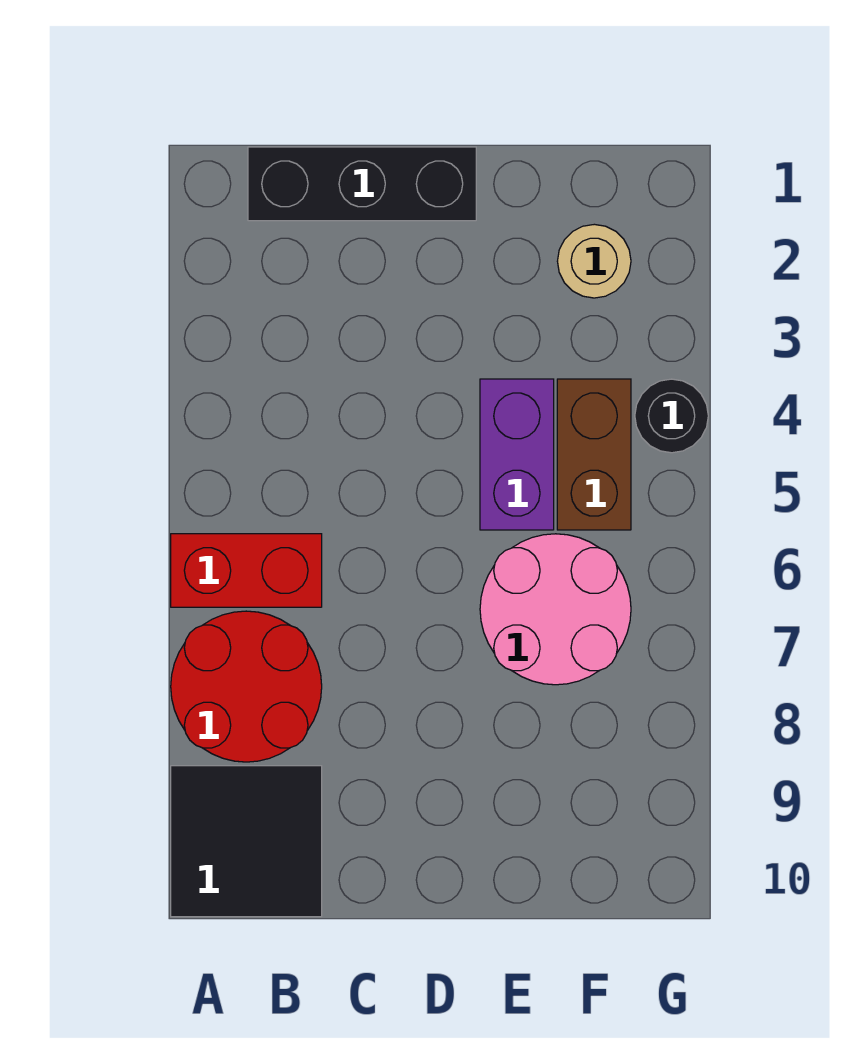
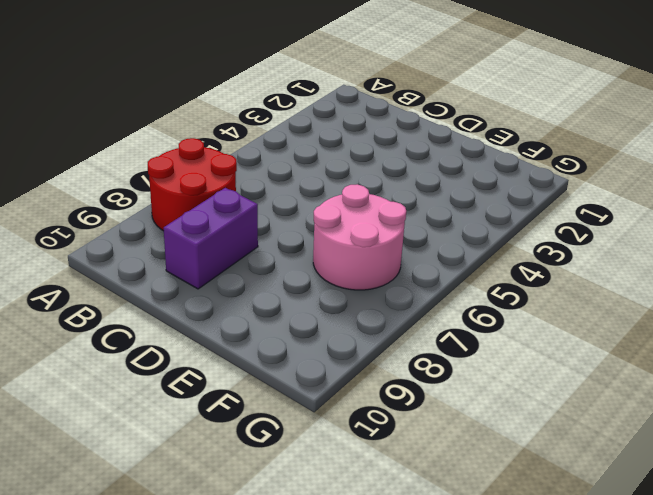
purple 1x2 brick [164,188,258,289] -> purple 1x2 brick moved to [480,379,554,530]
none -> red 1x2 brick [171,534,322,607]
none -> black 2x2 tile [171,766,322,917]

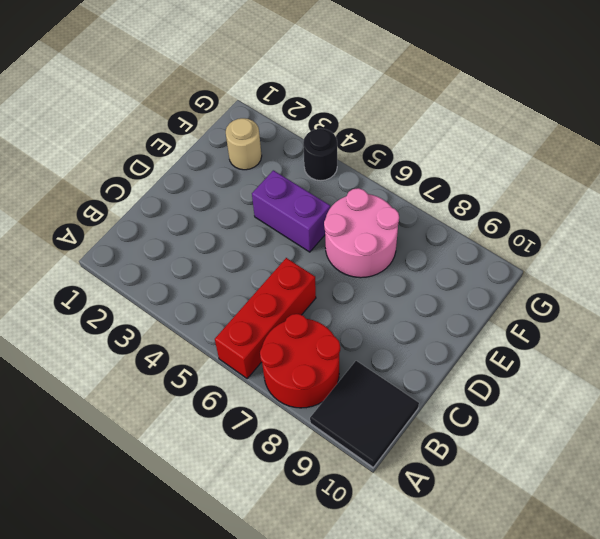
red 1x3 brick [215,258,316,379] -> red 1x2 brick [171,534,322,607]
none -> black 1x3 brick [248,147,476,221]
none -> brown 1x2 brick [557,379,631,530]

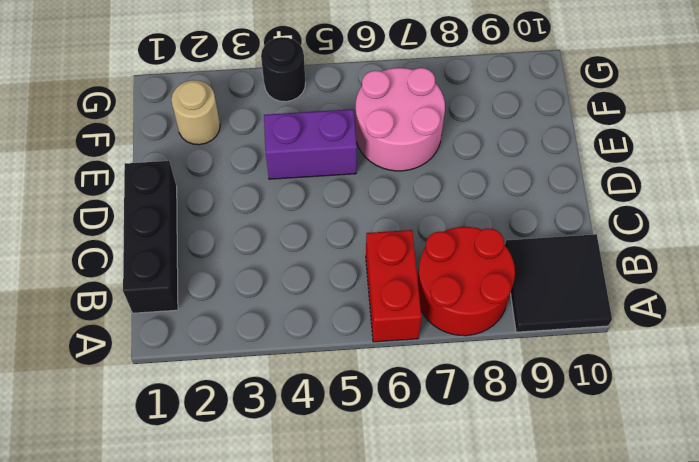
none -> brown 1x2 brick [557,379,631,530]

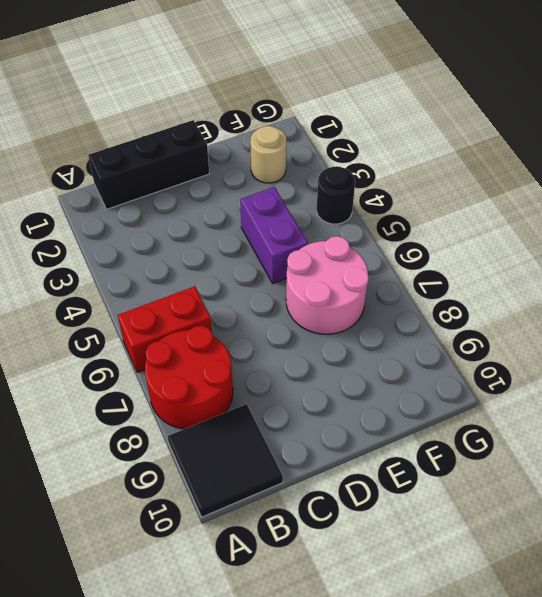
none -> brown 1x2 brick [557,379,631,530]

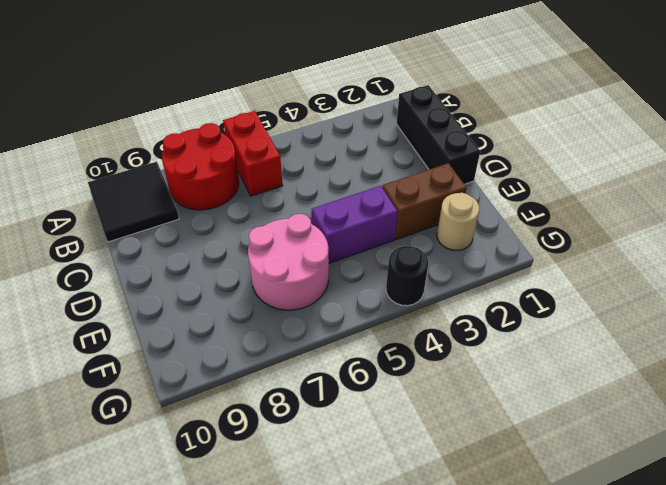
brown 1x2 brick [382,163,467,240] -> brown 1x2 brick moved to [557,379,631,530]

